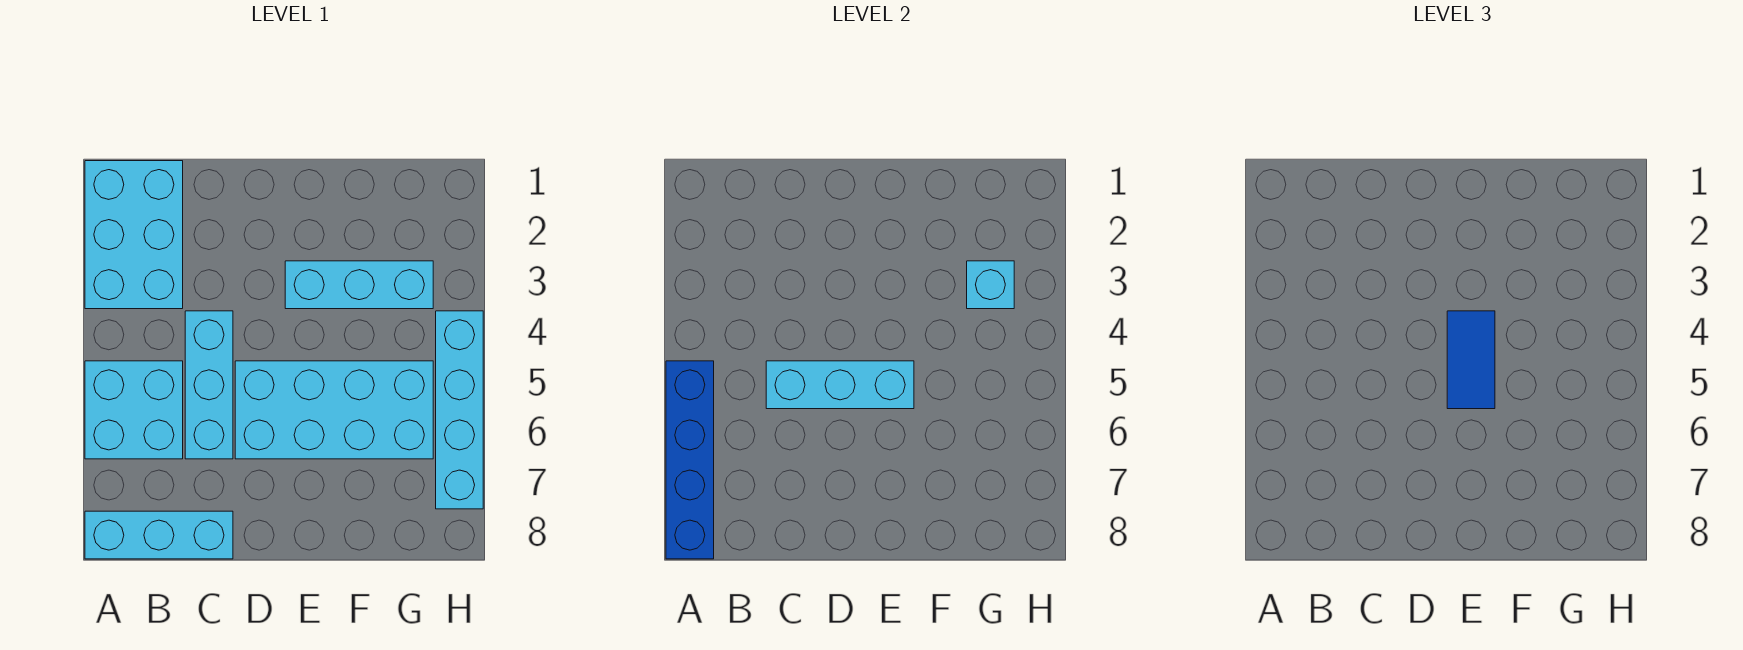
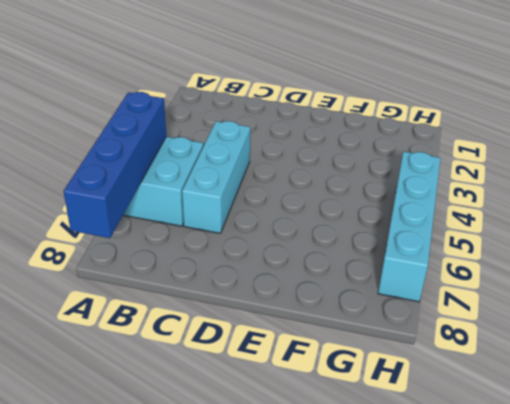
none -> cyan 2x3 brick [85,161,183,309]
none -> cyan 1x3 brick [85,511,233,559]

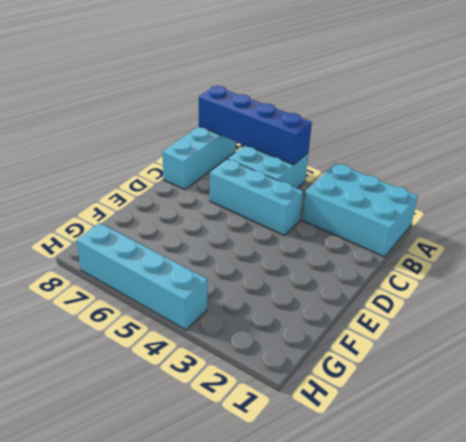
none -> cyan 2x4 brick [235,361,433,459]
none -> cyan 1x3 brick [285,261,433,309]

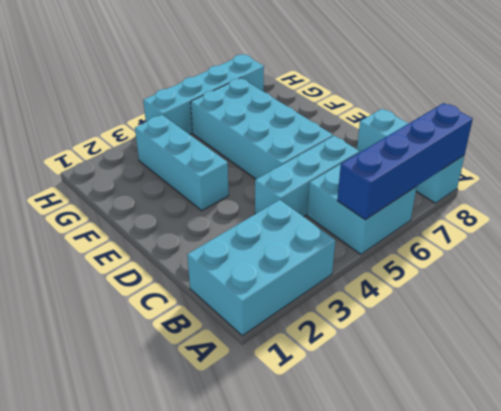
none -> cyan 1x3 brick [766,361,914,409]
none -> cyan 1x1 brick [967,261,1014,309]

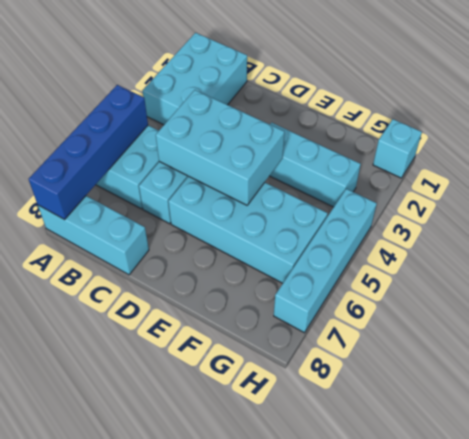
cyan 2x3 brick [156,90,284,205] -> cyan 1x3 brick [766,361,914,409]
cyan 1x1 brick [373,119,422,178] -> cyan 1x1 brick moved to [967,261,1014,309]
none -> blue 1x2 tile [1447,311,1495,409]

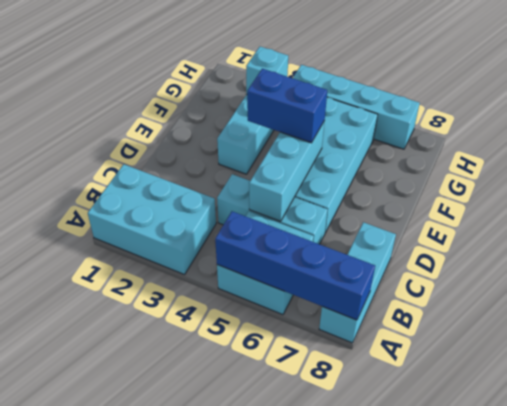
blue 1x2 brick [247,69,327,143] -> blue 1x2 tile [1447,311,1495,409]

